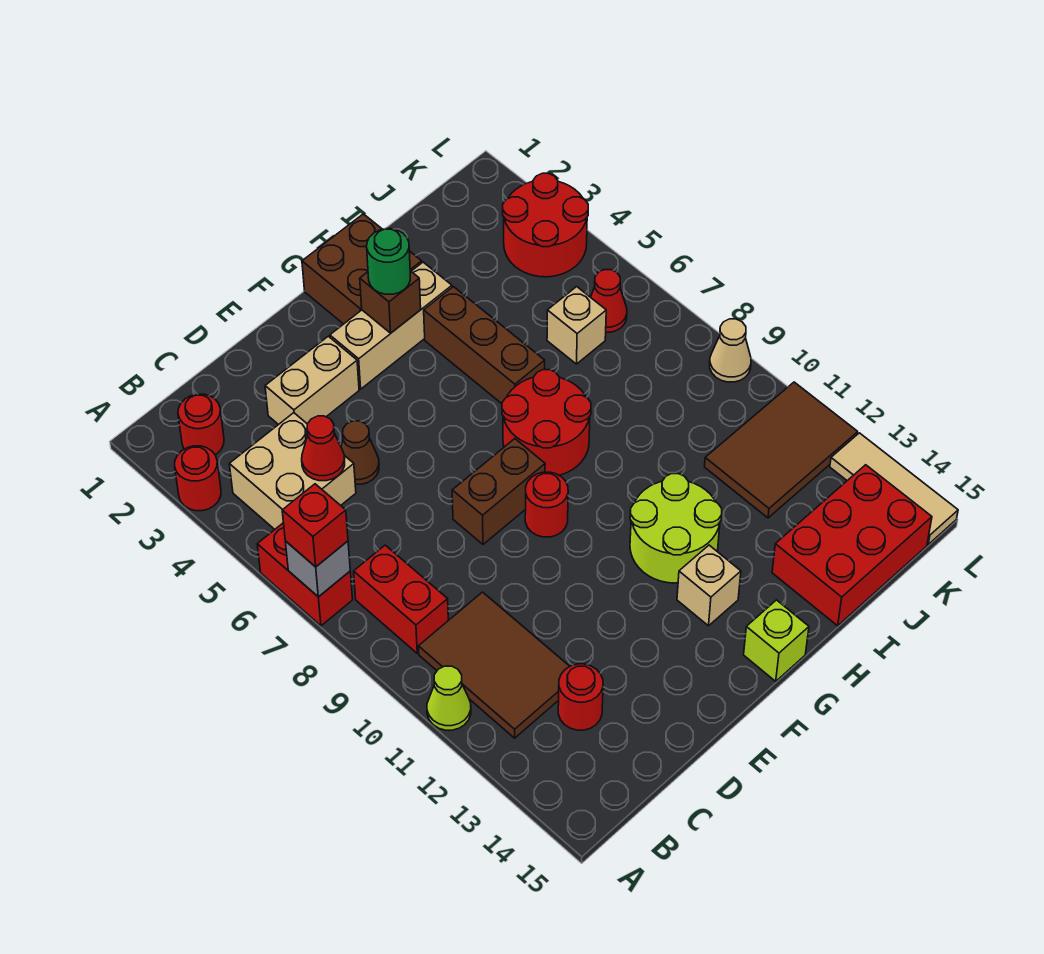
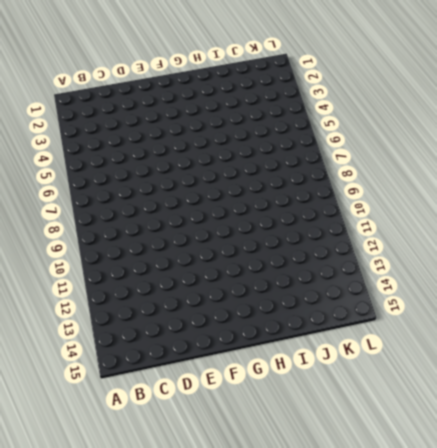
none -> red 1x1 round brick [175,446,221,511]
none -> red 1x2 brick [257,523,353,626]
none -> lime 1x1 cone [427,666,471,730]
none -> red 1x1 round brick [178,394,224,455]

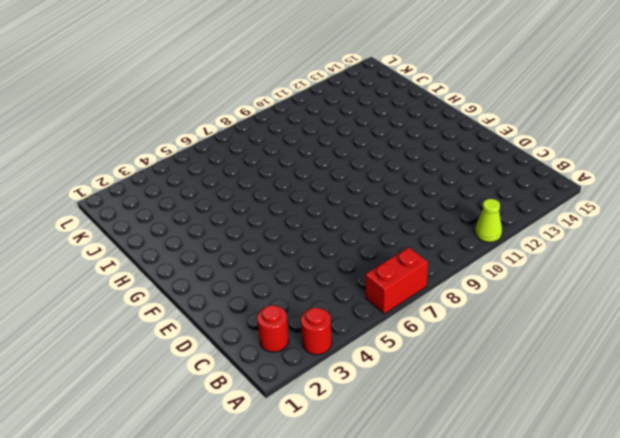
none -> tan 2x2 brick [229,413,356,529]
none -> red 1x2 brick [354,545,448,653]
none -> brown 2x3 tile [418,592,570,738]
none -> red 1x1 round brick [558,664,603,730]

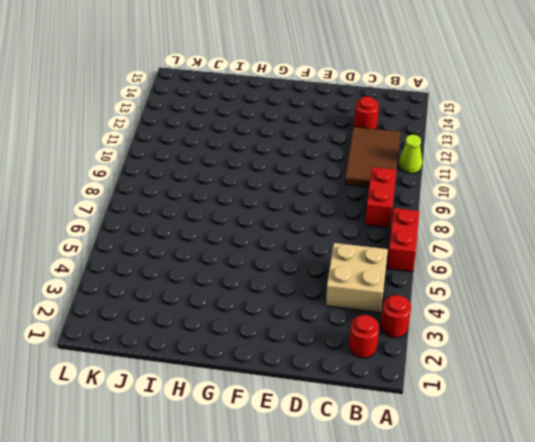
none -> tan 1x2 brick [265,336,359,425]
none -> brown 1x1 cone [341,421,379,484]
none -> brown 1x2 brick [452,439,545,544]
none -> tan 1x3 brick [330,262,452,389]

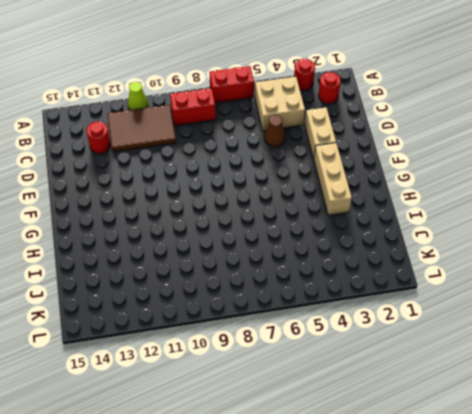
none -> brown 1x2 brick [452,439,545,544]
none -> red 1x1 round brick [525,472,568,537]
none -> brown 2x2 brick [302,214,422,324]
none -> red 2x2 round brick [502,370,591,475]

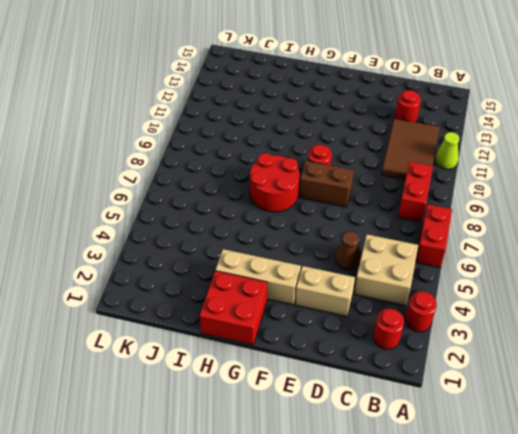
red 2x2 brick [199,271,267,345] -> brown 2x2 brick [302,214,422,324]
none -> lime 2x2 round brick [630,474,722,583]
none -> tan 1x1 brick [677,545,741,626]
none -> lime 1x1 brick [744,600,809,681]
none -> brown 1x3 brick [424,287,545,404]

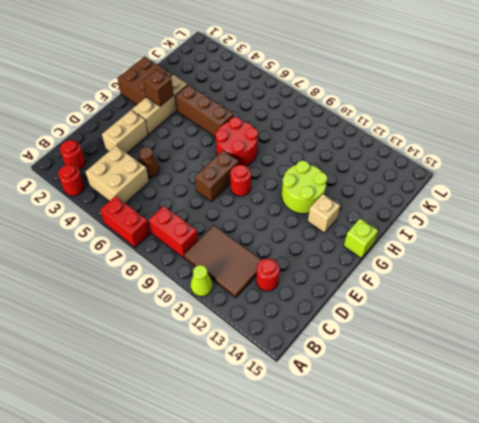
none -> red 2x3 brick [772,465,932,626]
none -> tan 1x1 brick [547,287,606,364]
none -> brown 2x3 tile [705,382,858,518]
none -> red 2x2 round brick [503,173,588,277]

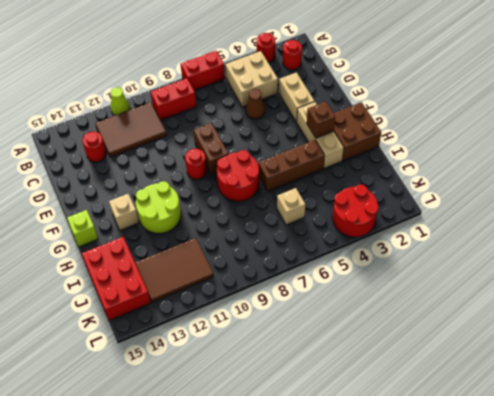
brown 2x3 tile [135,238,214,303] -> brown 2x3 tile turned to [705,382,858,518]
none -> red 1x1 cone [591,270,627,332]
none -> tan 1x1 cone [710,319,751,382]
none -> tan 1x3 tile [830,433,958,544]
none -> grey 1x1 brick [285,541,350,597]

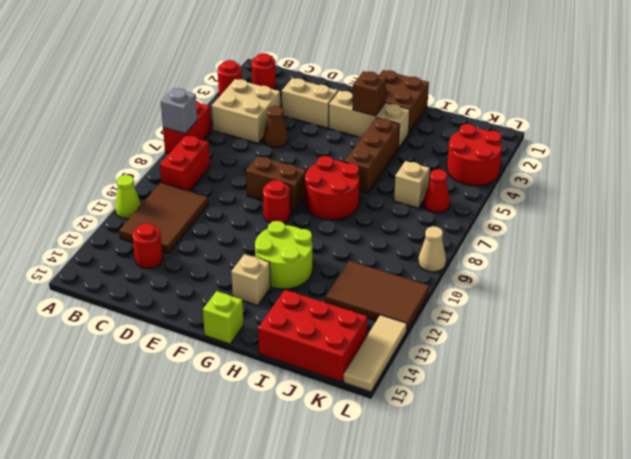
none -> red 1x1 cone [302,416,345,481]
none -> red 1x1 brick [282,484,348,567]
none -> green 1x1 round brick [367,229,410,294]

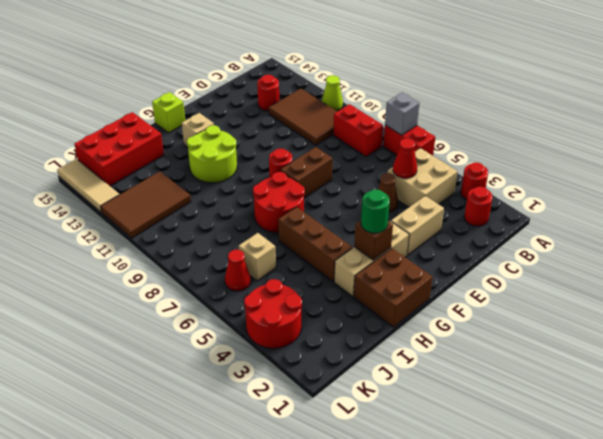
none -> tan 1x1 cone [710,319,751,382]
none -> red 1x1 brick [282,484,348,567]

